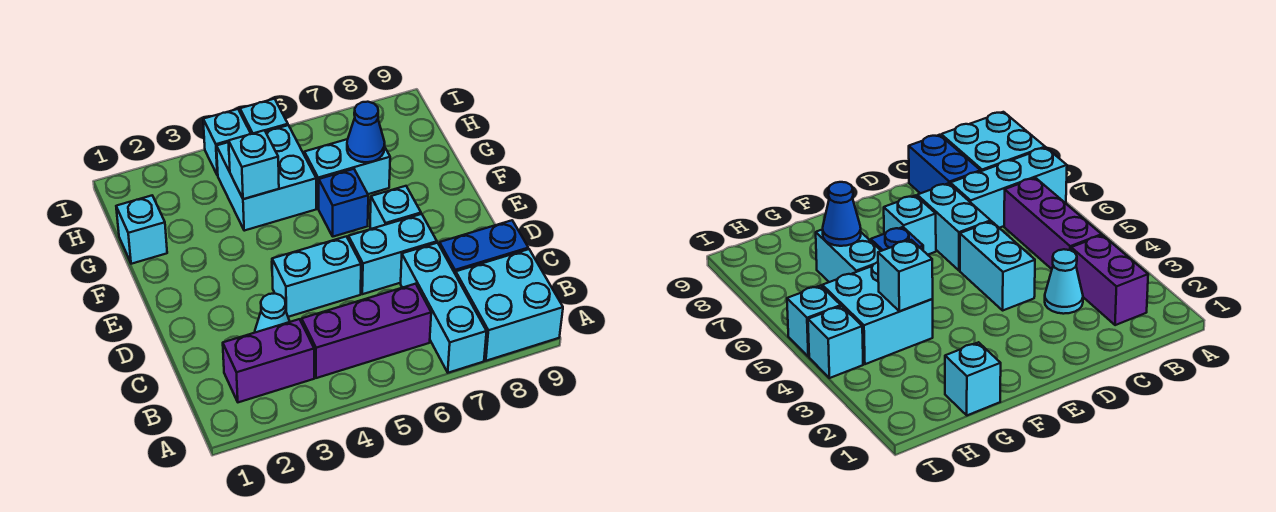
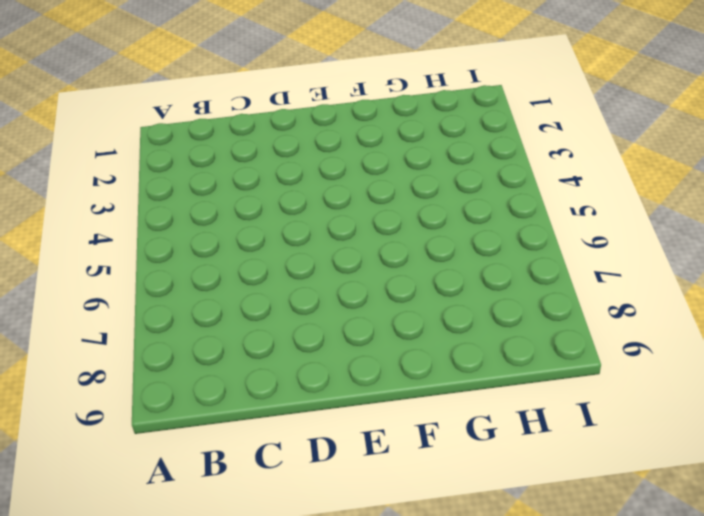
none -> cyan 1x3 brick [401,243,487,373]
none -> cyan 2x2 brick [456,249,563,361]
none -> purple 1x2 brick [223,319,314,402]

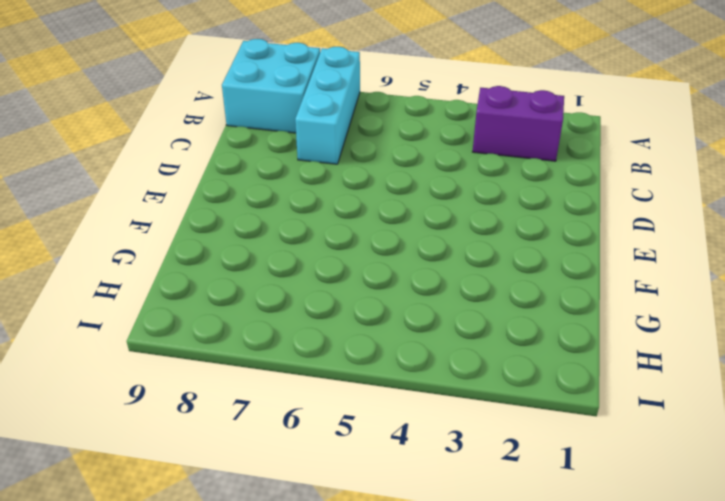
none -> purple 1x3 brick [302,284,431,378]
none -> cyan 1x1 cone [255,294,290,332]
none -> blue 1x2 brick [439,220,528,274]

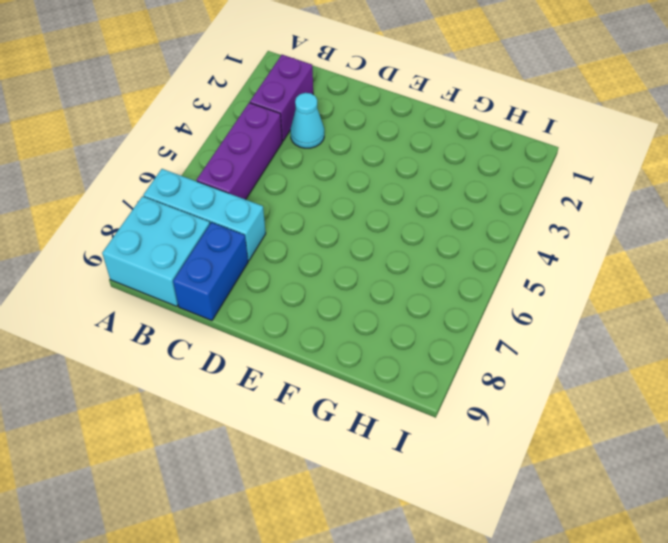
none -> cyan 1x2 brick [272,236,361,317]
none -> cyan 1x2 brick [348,214,437,294]
none -> cyan 1x1 brick [370,186,421,229]

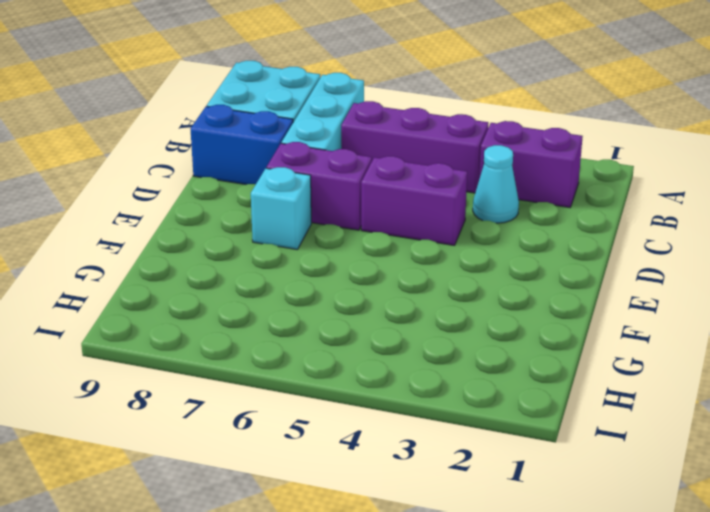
purple 1x2 brick [361,156,467,245] -> cyan 1x2 brick [272,236,361,317]
purple 1x2 brick [266,142,372,230] -> cyan 1x2 brick [348,214,437,294]
none -> blue 1x1 brick [319,169,368,237]
none -> cyan 1x1 brick [116,196,167,264]
none -> cyan 2x2 brick [217,125,316,231]

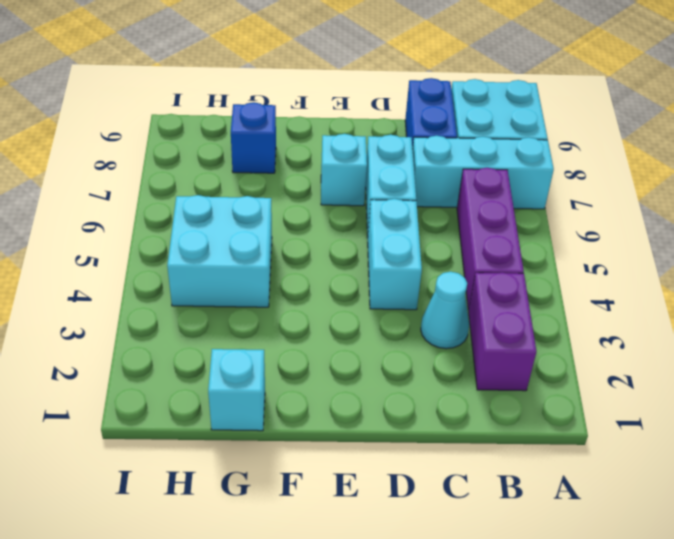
blue 1x1 brick [231,102,276,173] -> blue 1x1 brick moved to [319,169,368,237]
none -> cyan 1x2 brick [304,139,390,209]
none -> cyan 1x1 brick [203,109,251,175]
none -> cyan 1x1 brick [240,99,288,134]

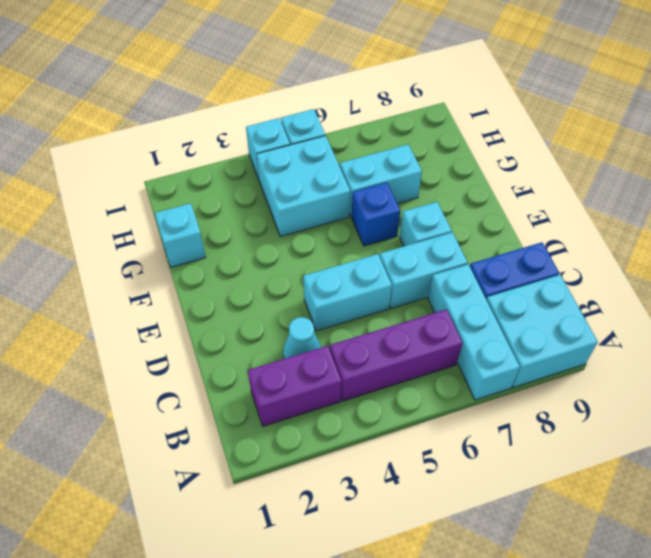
none -> cyan 1x1 brick [229,130,279,199]
none -> blue 1x1 cone [347,102,385,162]

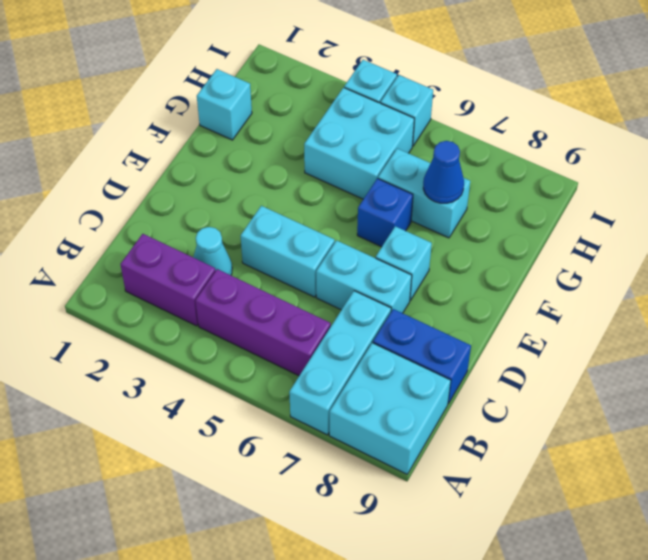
none -> cyan 1x1 brick [229,130,279,199]

